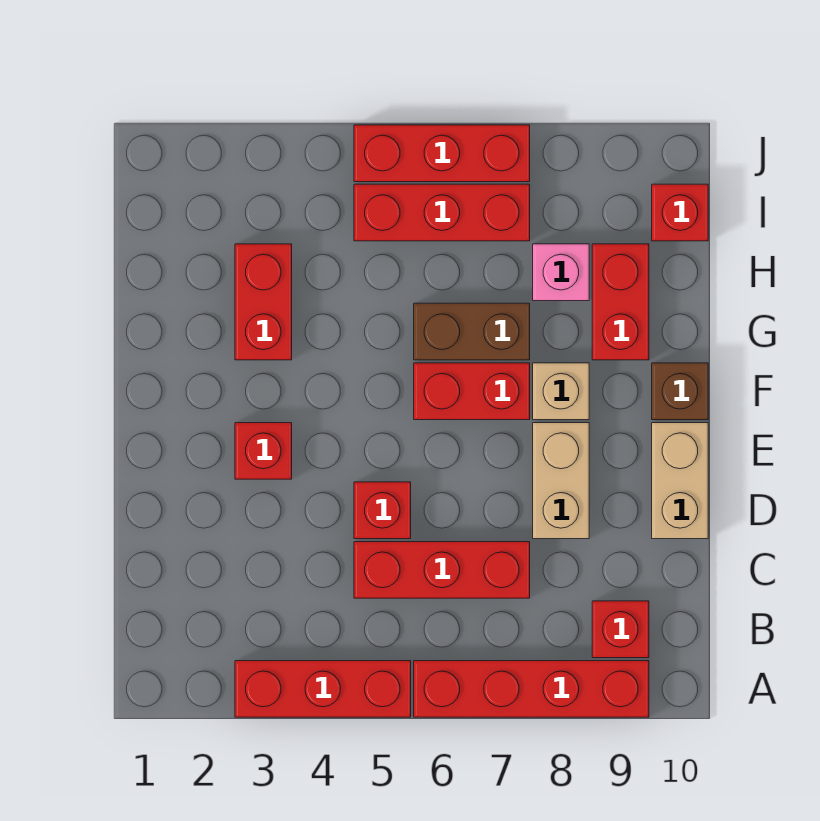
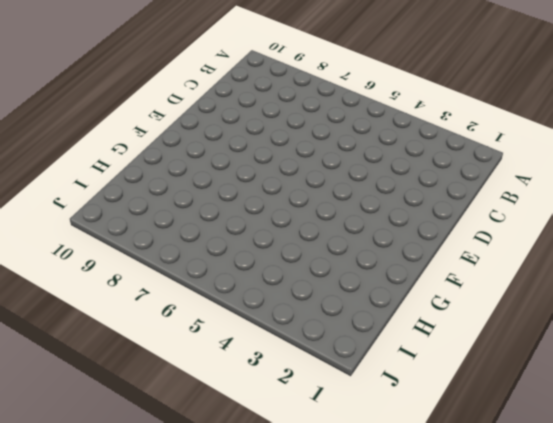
none -> red 1x3 brick [235,661,411,717]
none -> red 1x4 brick [414,661,649,717]
none -> red 1x1 brick [592,601,649,658]

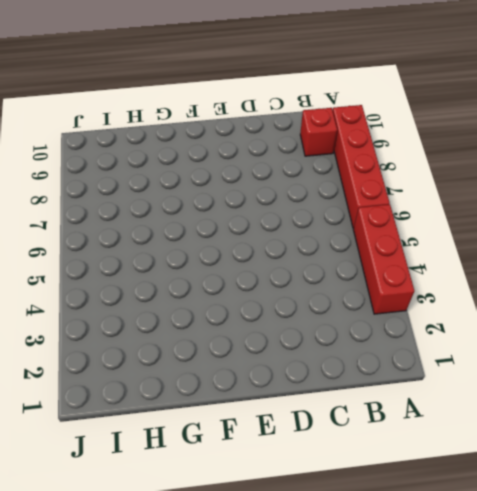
none -> red 1x3 brick [354,542,530,598]
none -> red 1x1 brick [354,482,411,539]
none -> tan 1x2 brick [533,423,589,539]

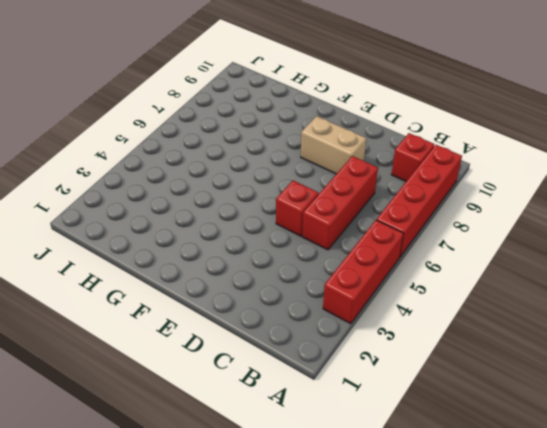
none -> tan 1x2 brick [652,423,708,539]
none -> red 1x1 brick [235,423,292,479]
none -> red 1x2 brick [414,363,530,420]

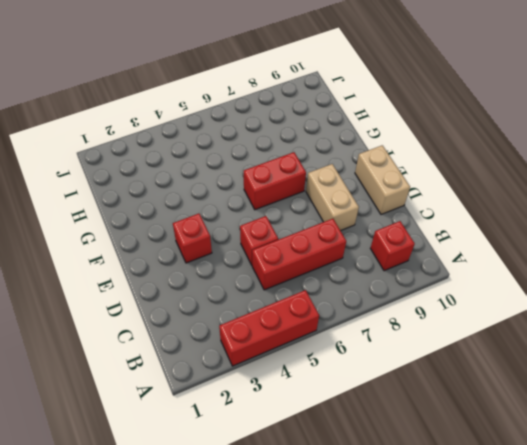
none -> red 1x4 brick [414,661,649,717]
none -> tan 1x1 brick [533,363,589,420]
none -> brown 1x1 brick [652,363,708,420]

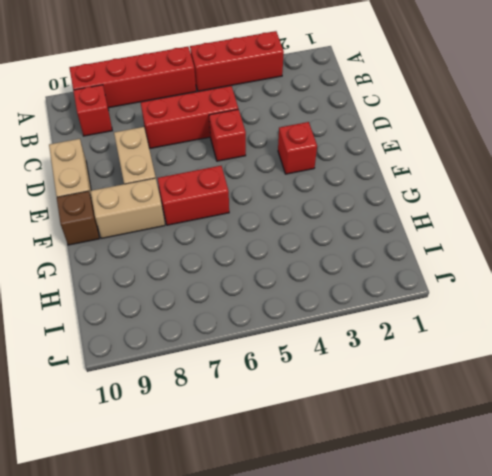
tan 1x2 brick [91,178,165,238] -> tan 1x1 brick [533,363,589,420]
none -> red 1x2 brick [235,244,292,360]
none -> brown 1x2 brick [414,303,530,360]
none -> red 1x2 brick [592,244,649,360]

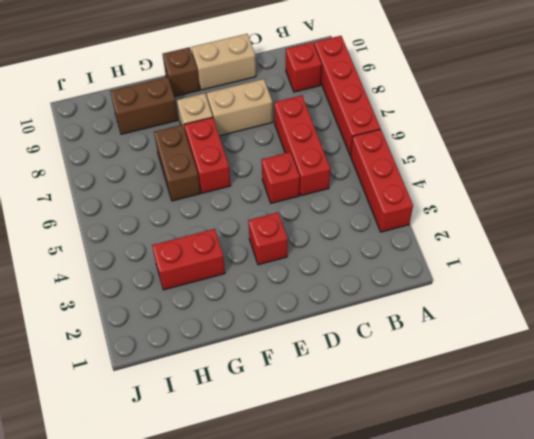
brown 1x2 brick [110,77,178,134] -> red 1x2 brick [592,244,649,360]
none -> pink 1x1 brick [533,244,589,301]
none -> red 1x3 brick [354,184,530,241]
none -> red 1x1 brick [652,184,708,241]

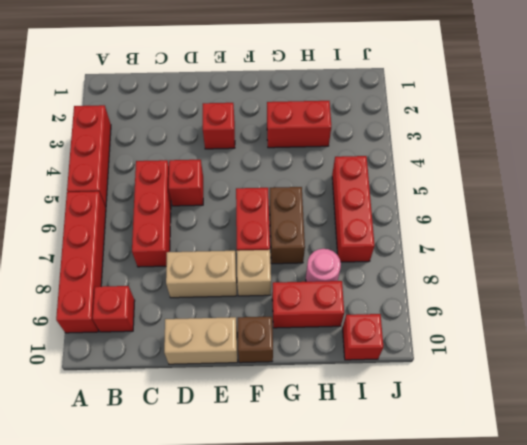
pink 1x1 round brick [306,249,341,282] -> pink 1x1 brick [533,244,589,301]
none -> red 1x3 brick [354,125,530,182]

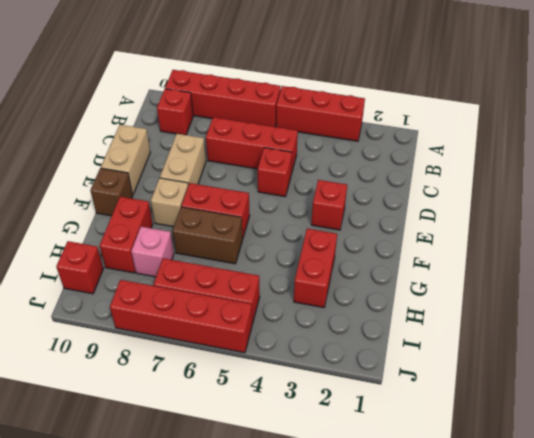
red 1x4 brick [110,280,252,353] -> red 1x3 brick [354,125,530,182]

